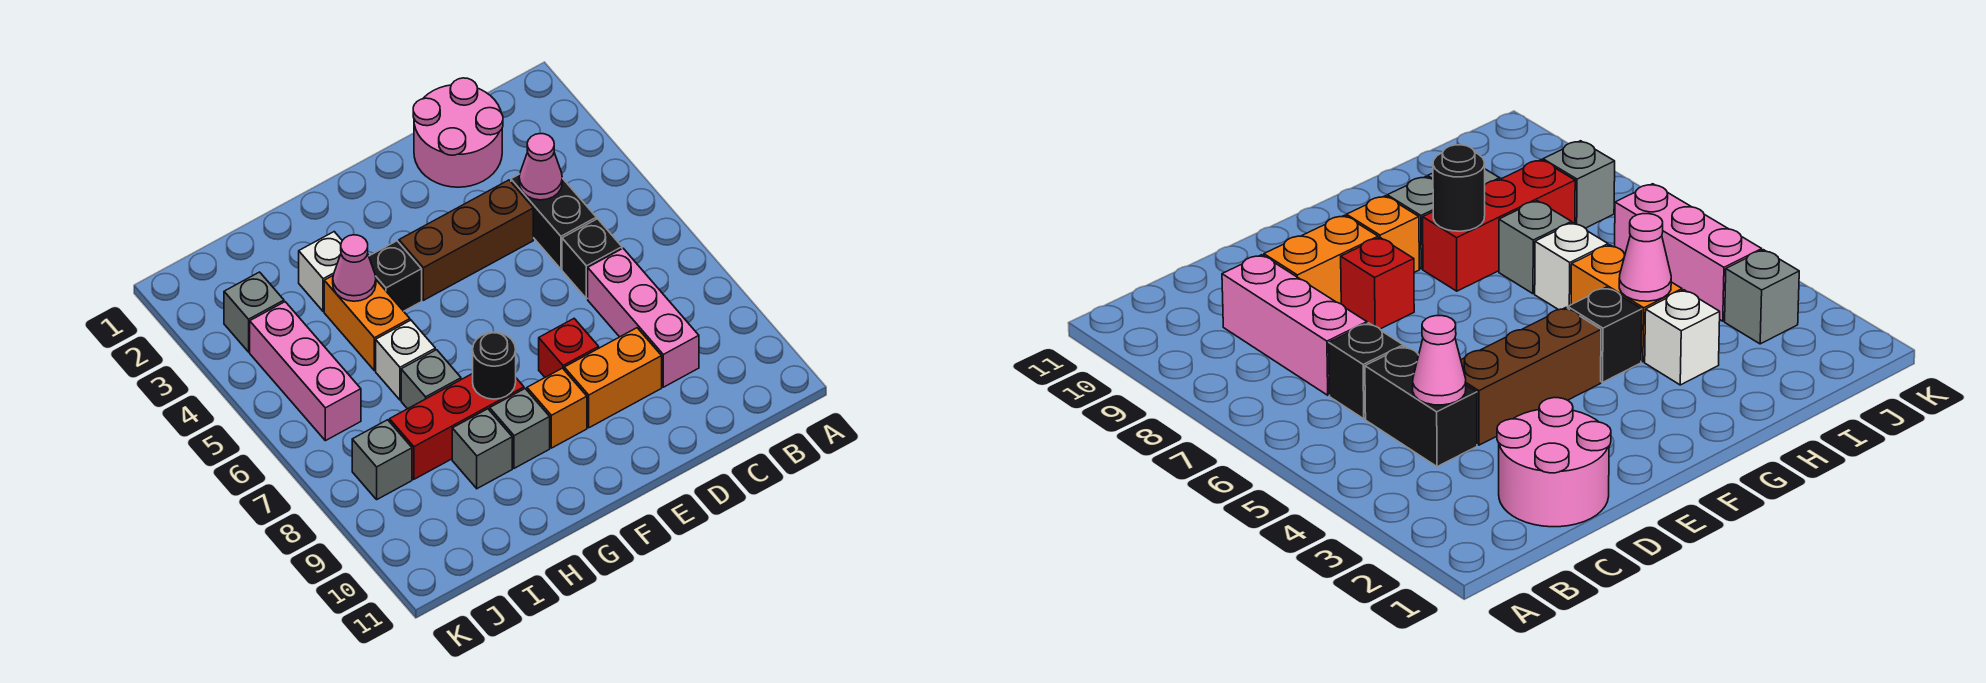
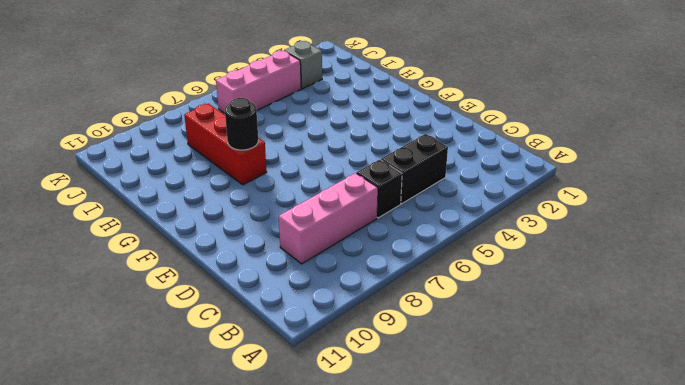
none -> pink 2x2 round brick [413,78,503,187]
none -> brown 1x3 brick [399,180,533,300]
none -> orange 1x2 brick [564,328,662,428]

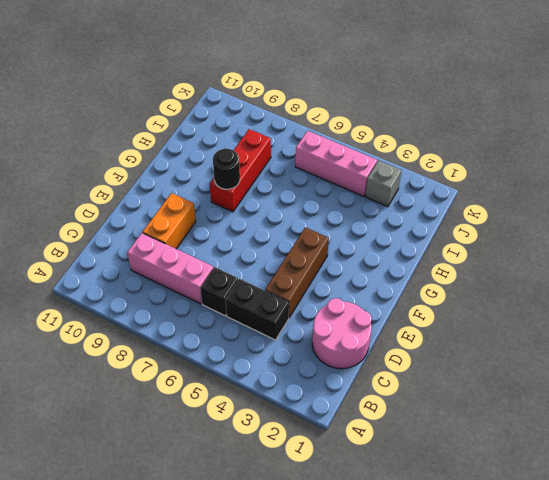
none -> red 1x1 brick [539,319,599,377]
none -> orange 1x1 brick [527,368,587,448]
none -> black 1x1 brick [369,241,422,311]

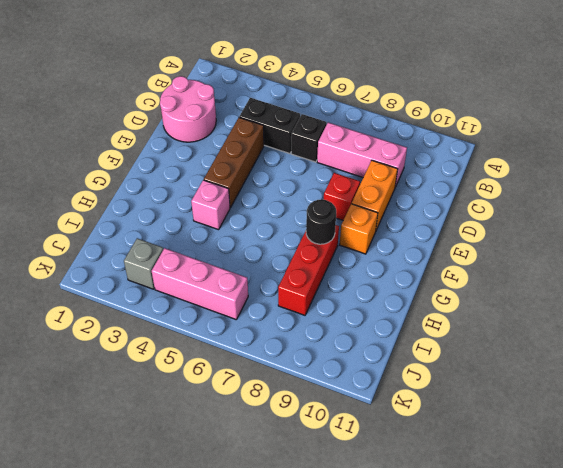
pink 1x1 brick [191,180,230,230] -> black 1x1 brick [369,241,422,311]
none -> grey 1x1 brick [490,389,550,468]
none -> white 1x1 brick [299,232,342,311]
none -> orange 1x2 brick [324,276,410,370]

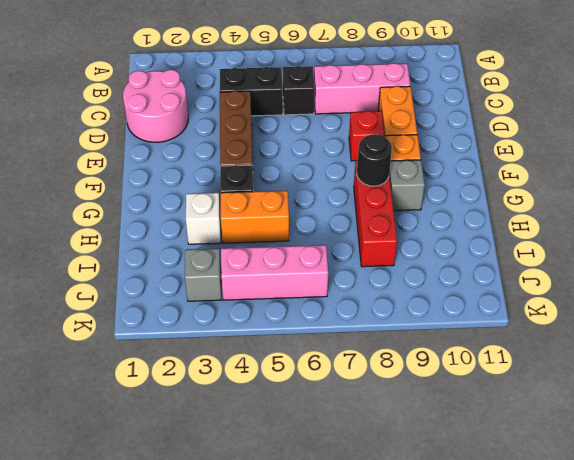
none -> white 1x1 brick [376,320,435,400]
none -> grey 1x1 brick [401,350,461,409]
none -> grey 1x1 brick [452,409,512,489]

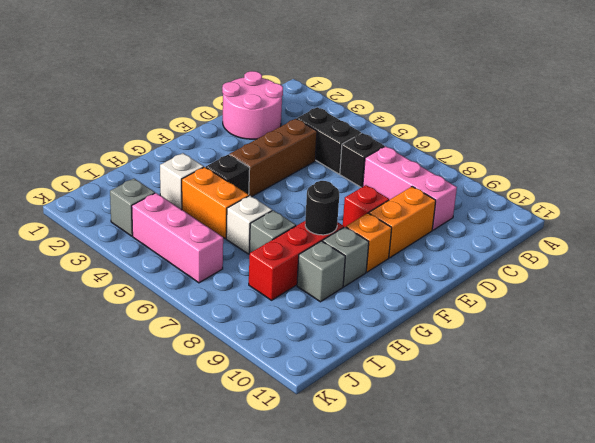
none -> grey 1x1 brick [352,420,412,499]
none -> pink 1x1 cone [519,134,562,200]
none -> pink 1x1 cone [333,235,376,301]

